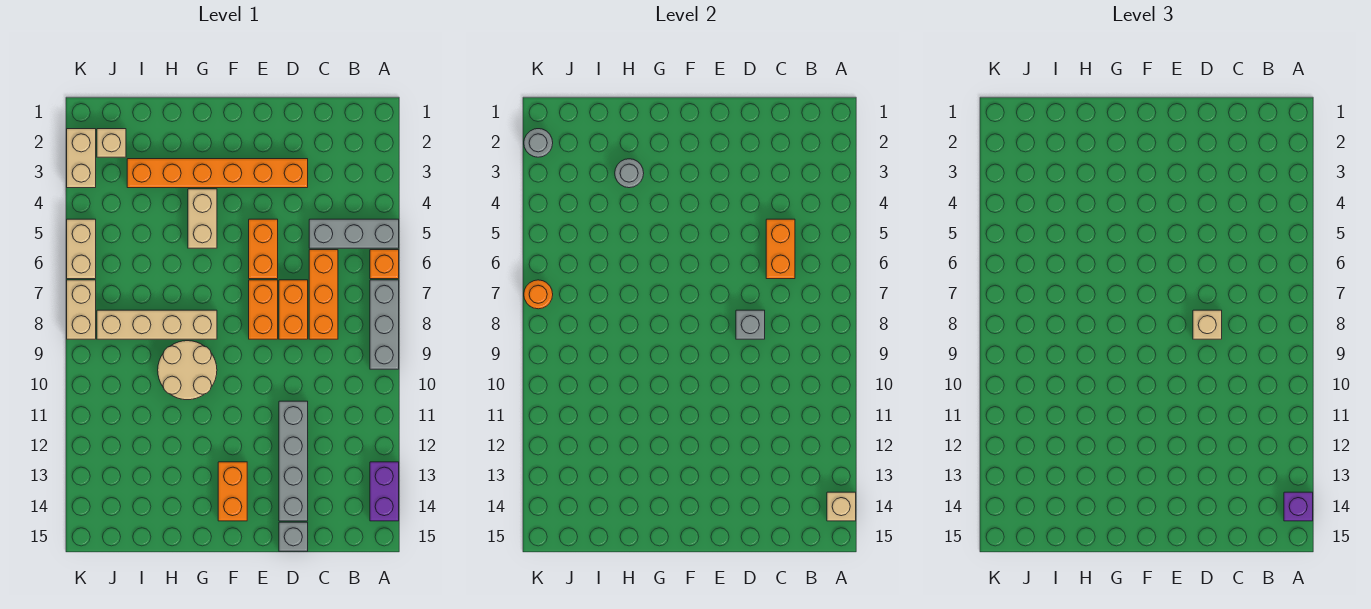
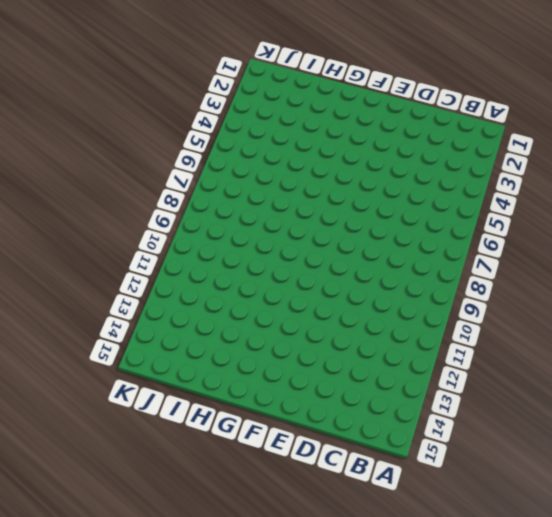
none -> grey 1x3 brick [309,219,399,248]
none -> orange 1x1 brick [370,250,399,279]
none -> grey 1x3 brick [370,280,399,369]

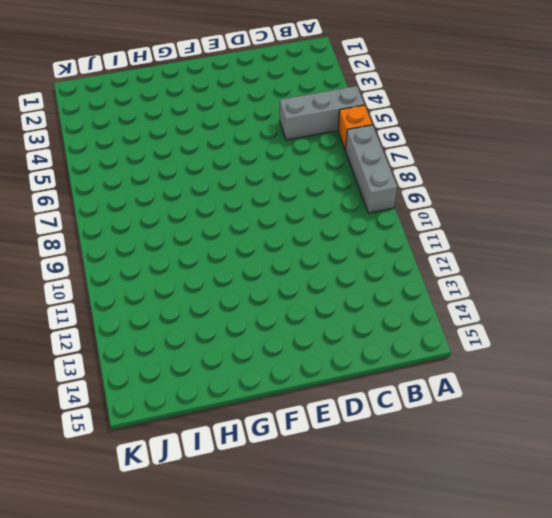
none -> purple 1x2 brick [370,462,399,521]
none -> orange 1x3 brick [309,250,338,339]
none -> orange 1x6 brick [127,159,308,188]

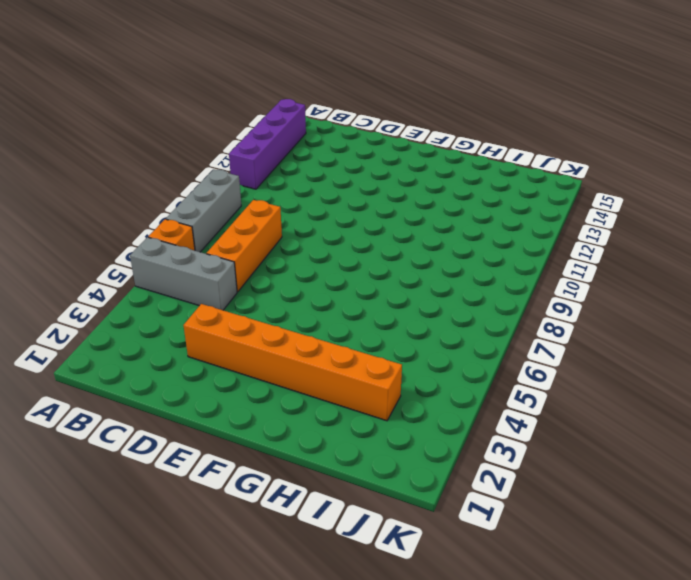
purple 1x4 brick [229,99,306,189] -> purple 1x2 brick [370,462,399,521]
none -> orange 1x2 brick [279,280,308,339]
none -> grey 1x4 brick [279,401,308,521]
none -> grey 1x1 brick [279,522,308,551]

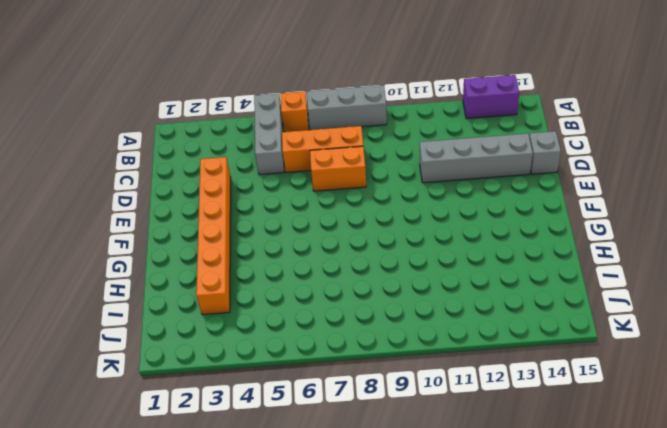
none -> orange 1x2 brick [249,219,278,279]
none -> orange 1x2 brick [249,280,278,339]
none -> orange 1x2 brick [218,462,247,521]

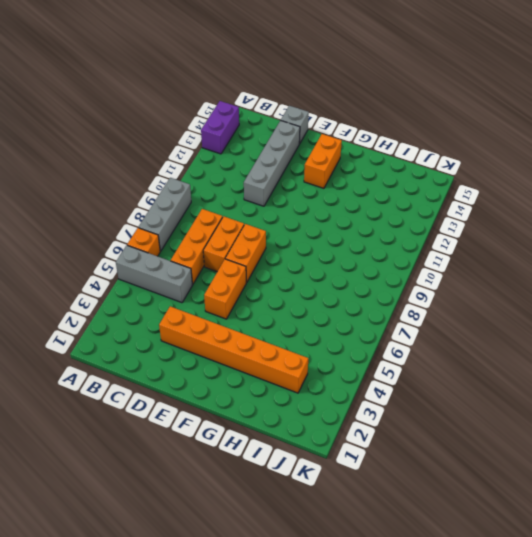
none -> tan 1x2 brick [188,189,217,248]
none -> tan 1x4 brick [97,310,217,339]
none -> tan 2x2 round brick [158,341,217,400]

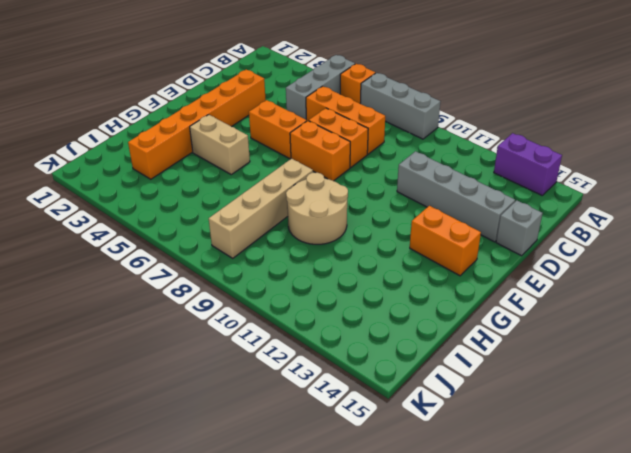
none -> tan 1x1 brick [97,129,126,157]
none -> tan 1x2 brick [67,129,96,188]
none -> tan 1x2 brick [67,219,96,279]

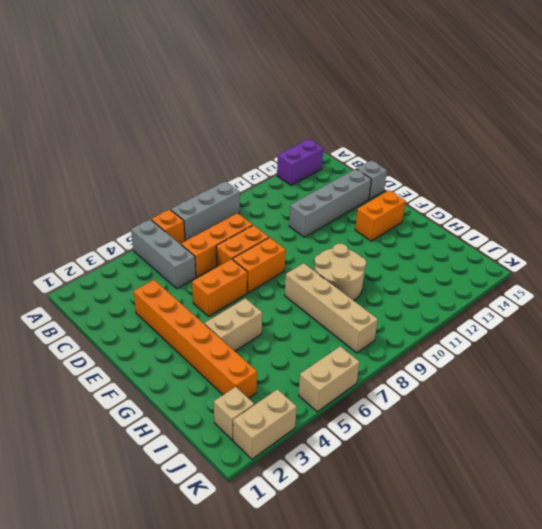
none -> tan 1x2 brick [67,280,96,339]
none -> tan 1x1 brick [827,492,856,521]
none -> orange 1x2 brick [766,219,795,279]

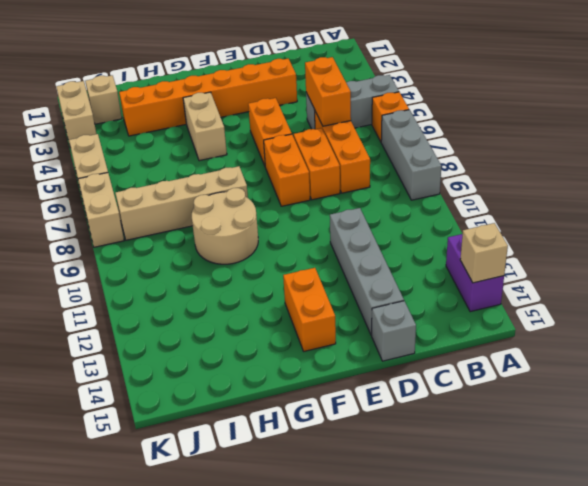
none -> grey 1x1 brick [736,310,765,339]
none -> grey 1x1 round brick [615,159,644,188]
none -> grey 1x1 round brick [524,129,553,157]

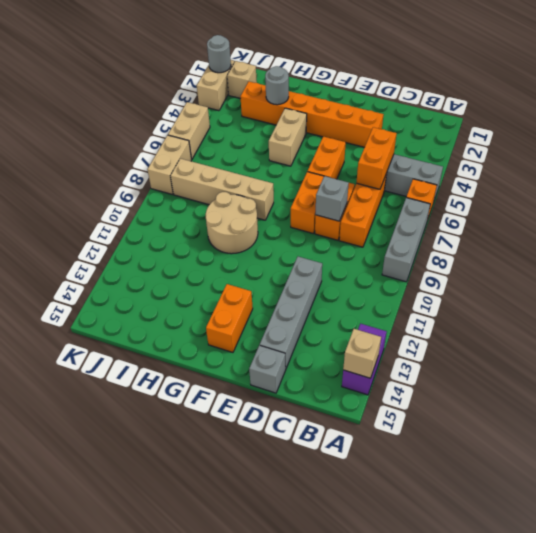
none -> orange 1x1 round brick [524,280,553,309]
none -> purple 1x1 brick [1284,492,1313,521]
none -> tan 1x1 brick [1193,310,1222,339]

